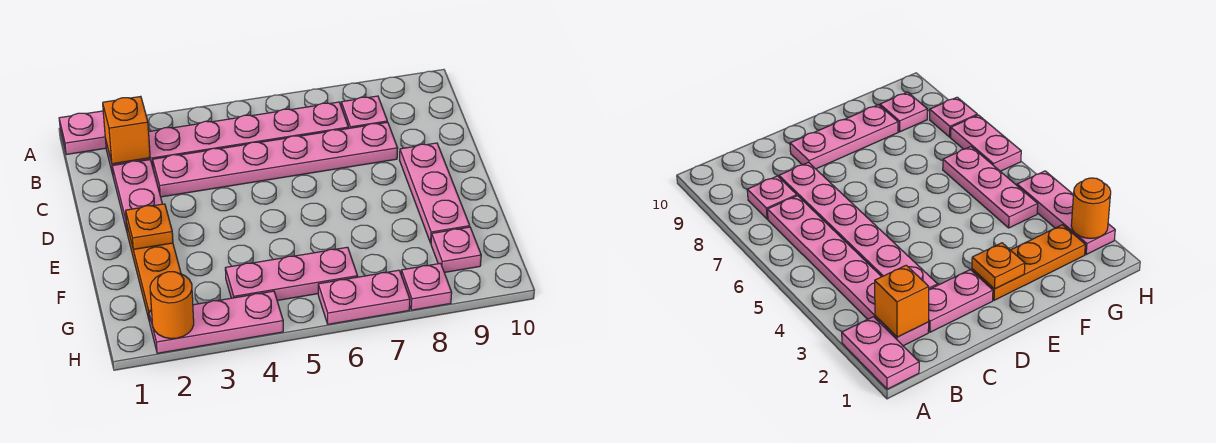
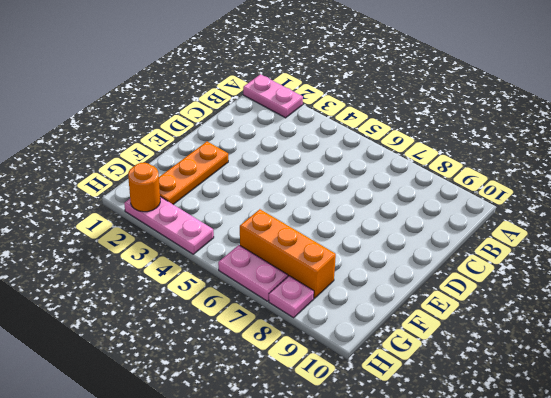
orange 1x3 brick [240,209,336,298] -> pink 1x3 plate [225,247,358,300]
none -> pink 1x6 plate [106,102,348,174]
none -> pink 1x1 plate [341,96,387,128]
none -> pink 1x2 plate [112,160,162,230]

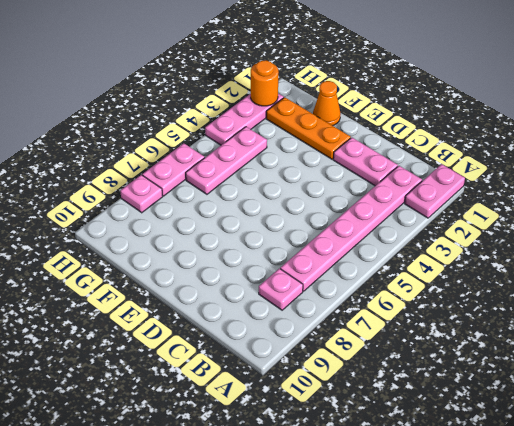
orange 1x1 cone [313,81,340,126] -> none
none -> pink 1x6 plate [153,122,398,197]
none -> pink 1x3 plate [400,143,470,243]
none -> pink 1x1 plate [431,227,481,272]

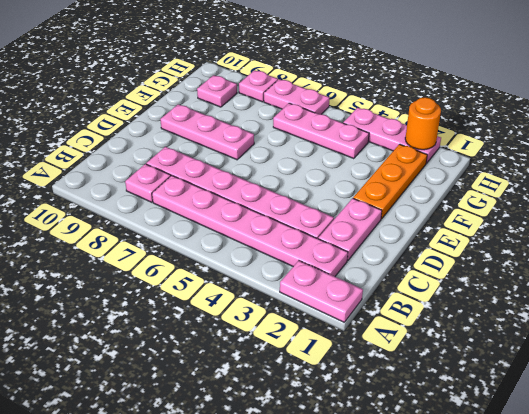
pink 1x3 plate [160,104,254,160] -> pink 1x3 plate turned to [400,143,470,243]
none -> orange 1x1 brick [103,96,150,164]
none -> orange 1x1 plate [126,204,173,250]

